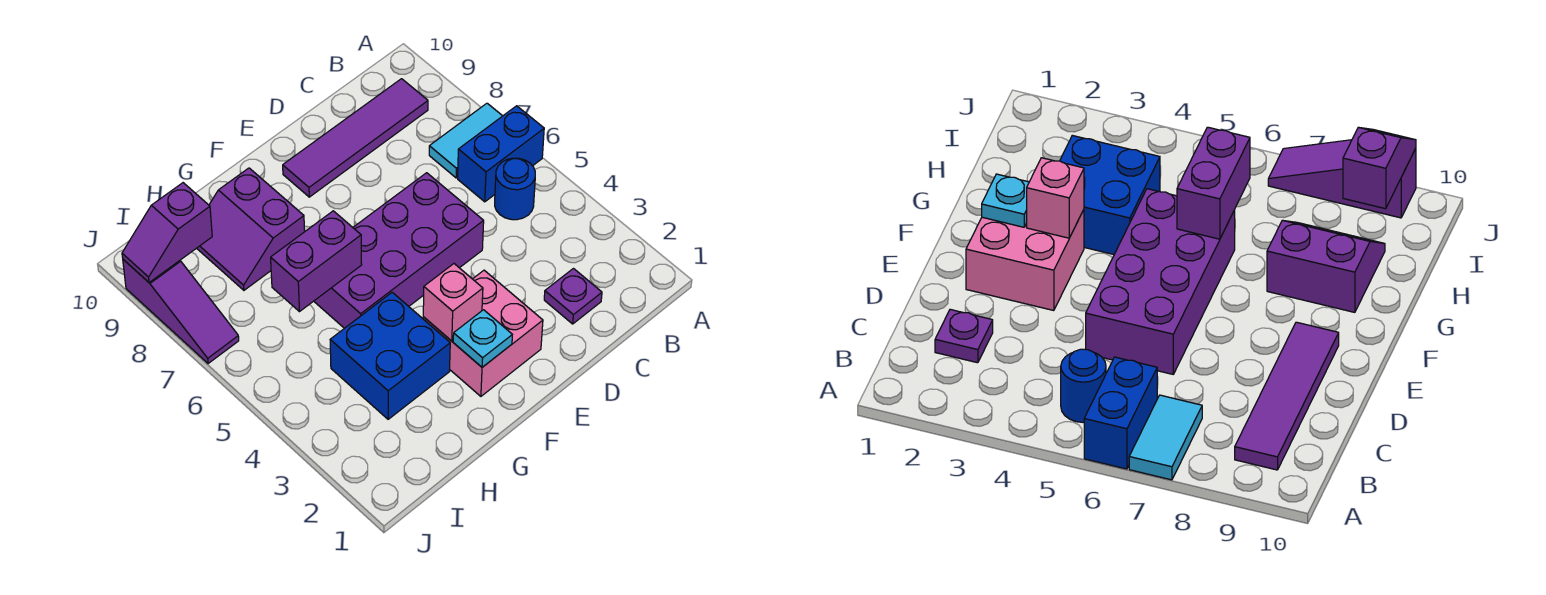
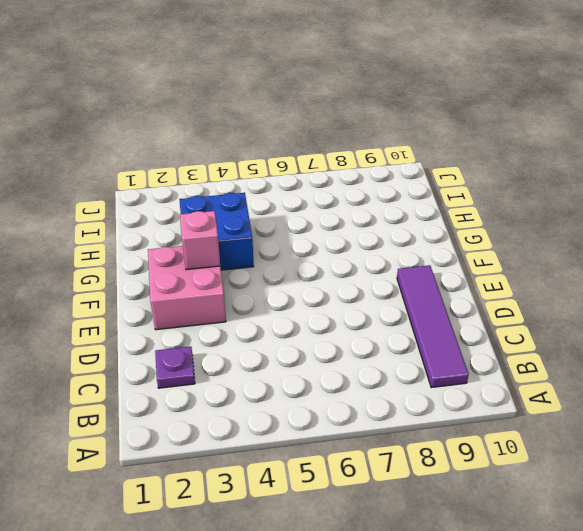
none -> blue 1x2 brick [458,106,544,202]
none -> cyan 1x2 tile [429,103,502,178]
none -> blue 1x1 round brick [495,158,535,220]

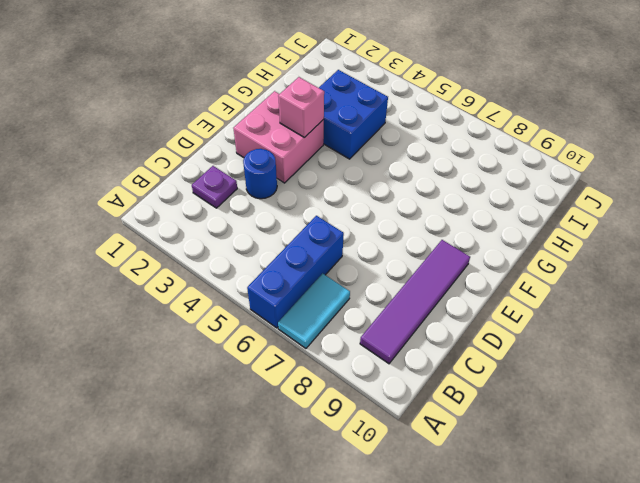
blue 1x3 brick [247,216,344,328] -> blue 1x2 brick [458,106,544,202]
blue 1x1 round brick [243,149,277,199] -> blue 1x1 round brick moved to [495,158,535,220]
none -> purple 2x4 brick [314,173,484,328]
none -> purple 2x2 slope [197,168,305,290]
none -> purple 1x3 slope [123,259,239,364]

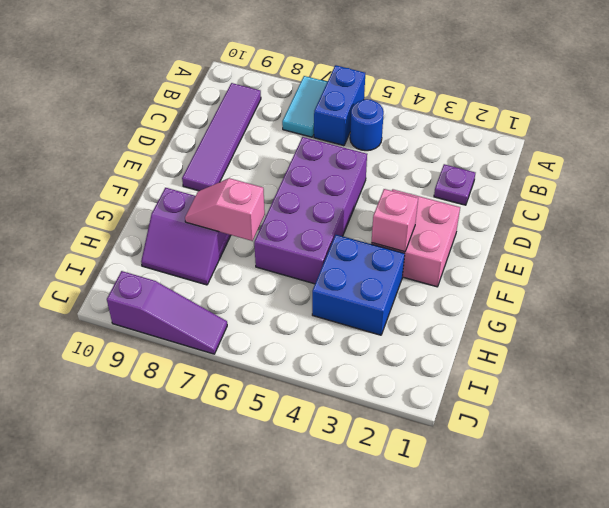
pink 1x2 slope [185,178,265,241] -> none
none -> cyan 1x1 plate [453,310,512,367]
none -> purple 1x2 brick [271,211,362,312]
none -> purple 1x2 slope [122,183,212,283]

